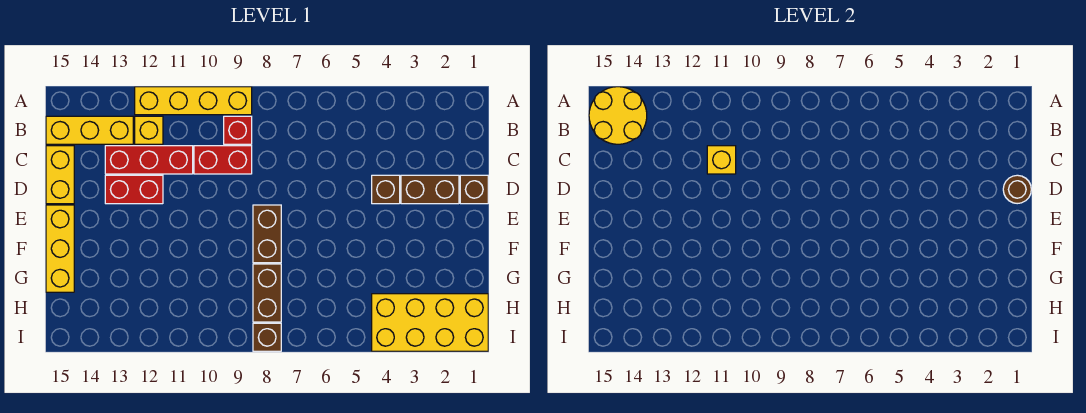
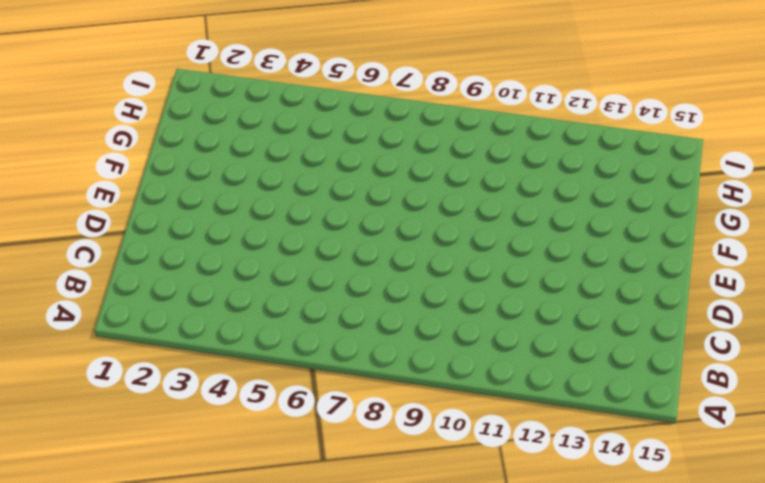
none -> yellow 1x4 brick [135,87,252,115]
none -> red 1x1 brick [224,116,252,144]
none -> yellow 1x1 brick [135,116,163,144]

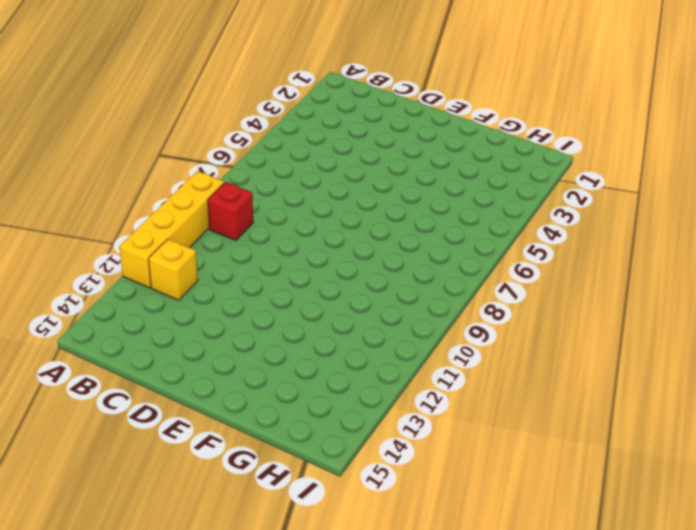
none -> yellow 1x3 brick [46,116,133,144]
none -> red 1x2 brick [194,146,252,174]
none -> red 1x3 brick [105,146,193,174]

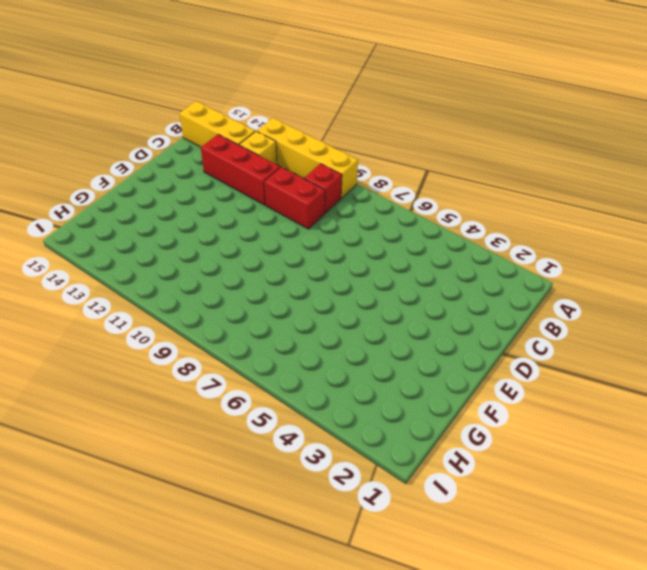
none -> yellow 1x2 brick [46,146,74,204]
none -> brown 1x1 brick [460,175,488,204]
none -> brown 1x2 brick [401,175,459,204]

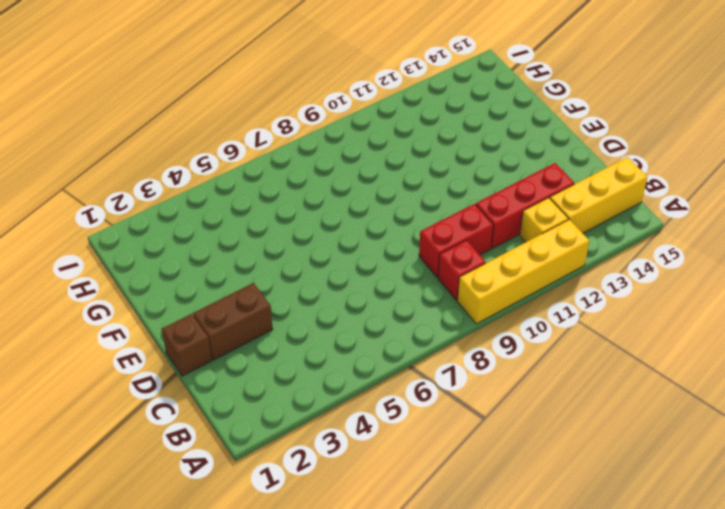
none -> yellow 1x2 brick [46,146,74,204]
none -> brown 1x1 brick [372,175,400,204]
none -> red 1x2 brick [105,175,163,204]

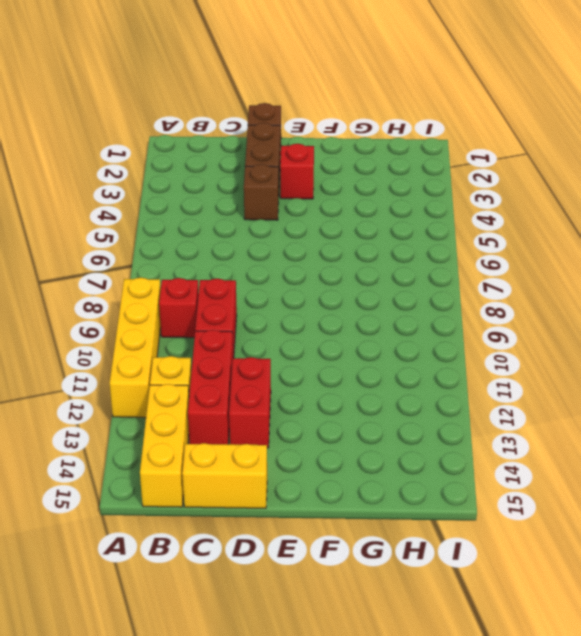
red 1x1 brick [280,144,314,199] -> none
none -> brown 1x2 brick [253,205,281,263]
none -> yellow 1x3 brick [46,205,74,292]
none -> brown 1x2 brick [253,264,281,322]

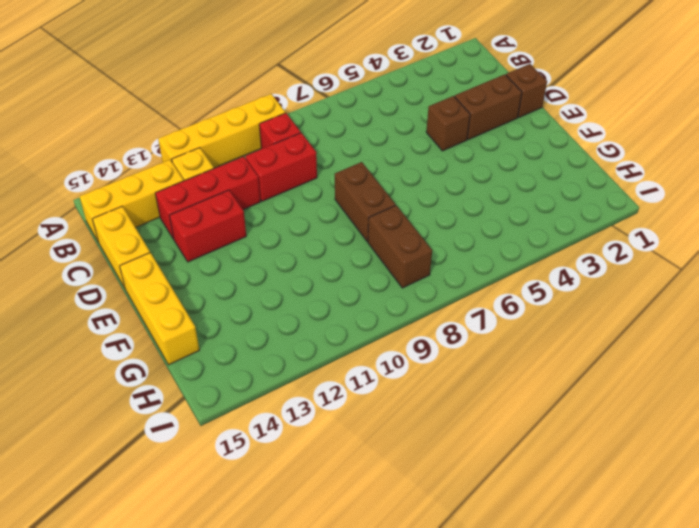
none -> yellow 2x4 brick [372,294,488,351]
none -> brown 1x1 brick [253,323,281,351]
none -> yellow 2x2 round brick [589,87,647,144]

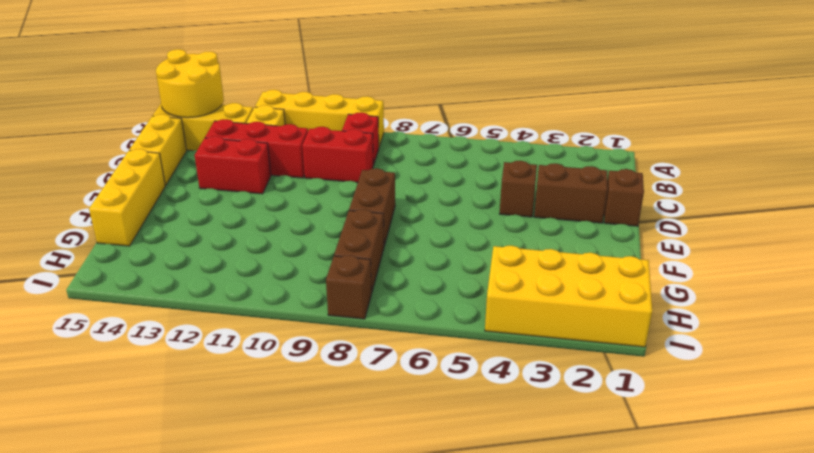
none -> yellow 1x1 brick [707,146,736,174]
none -> brown 1x1 round brick [1003,175,1031,204]

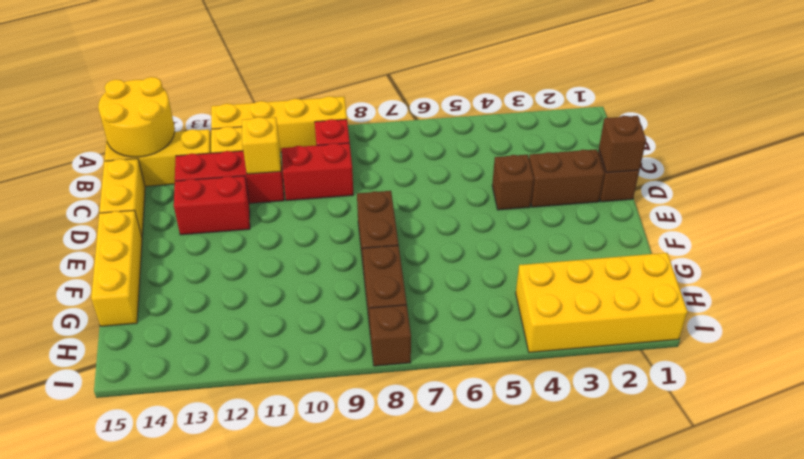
brown 1x1 brick [599,116,646,173] -> brown 1x1 round brick [1003,175,1031,204]

